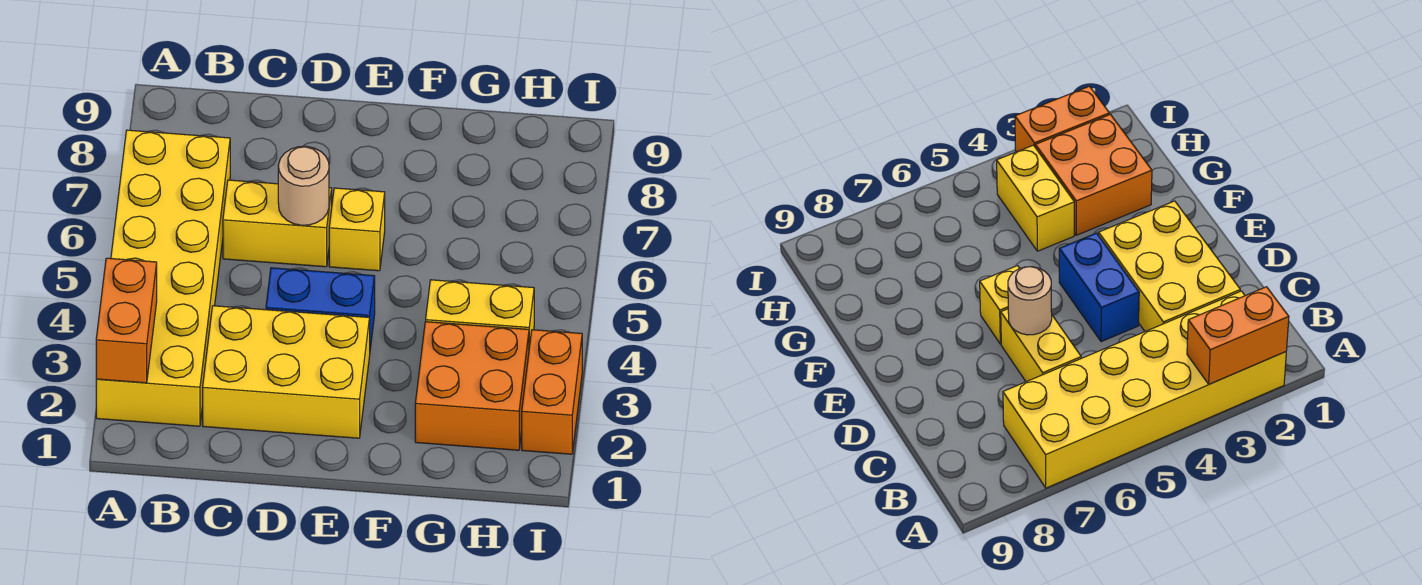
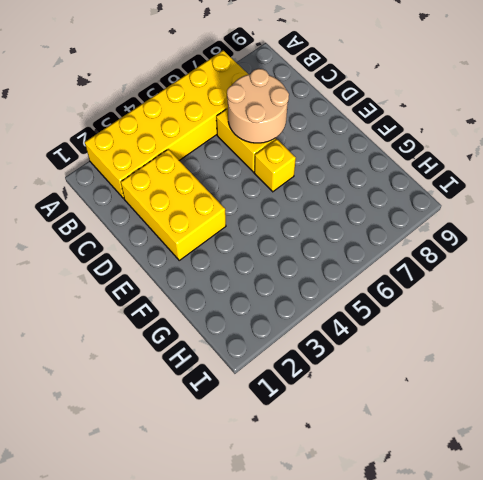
tan 2x2 round brick [227,69,289,143] -> tan 1x1 round brick [278,146,329,225]
none -> blue 1x2 brick [266,268,375,348]
none -> orange 2x2 brick [415,322,529,450]

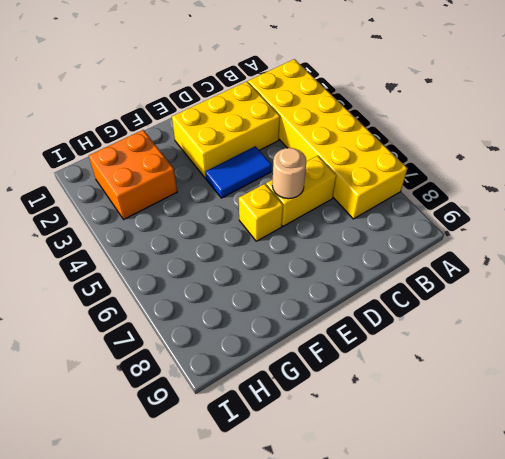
blue 1x2 tile [205,146,272,198] -> blue 1x2 brick [266,268,375,348]
none -> yellow 1x2 brick [426,280,534,347]
none -> orange 1x2 brick [522,330,582,454]

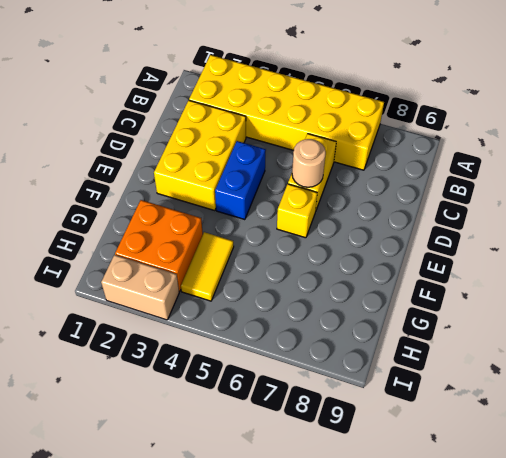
yellow 1x2 tile [181,232,234,301] -> yellow 1x2 brick [426,280,534,347]
tan 1x2 brick [101,255,179,320] -> orange 1x2 brick [522,330,582,454]
none -> orange 1x2 brick [96,258,157,383]

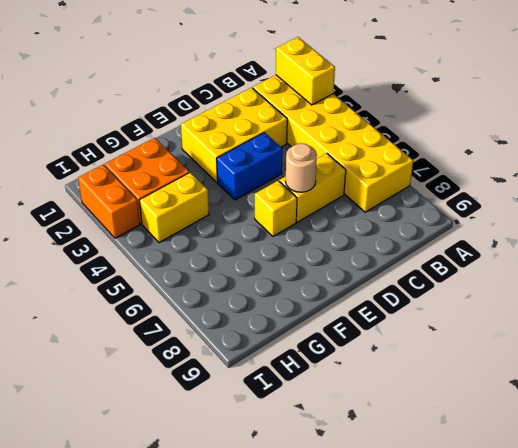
yellow 1x2 brick [276,37,335,105] -> orange 1x2 brick [96,258,157,383]

